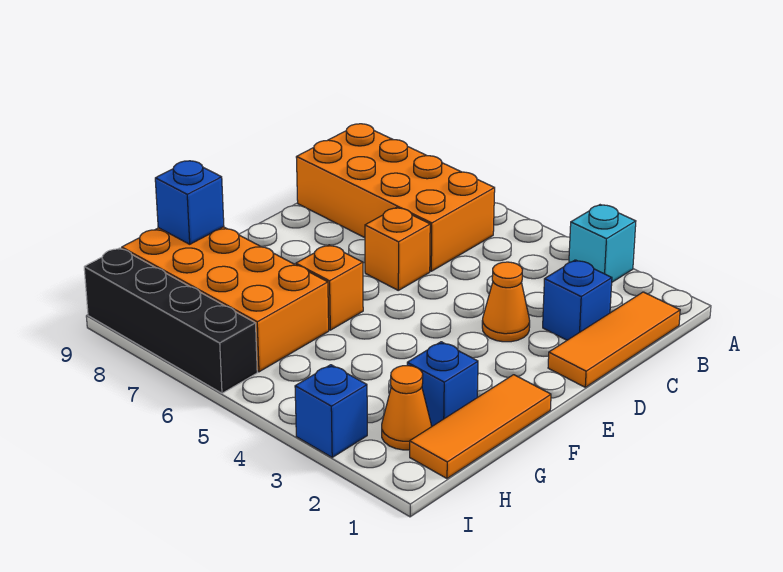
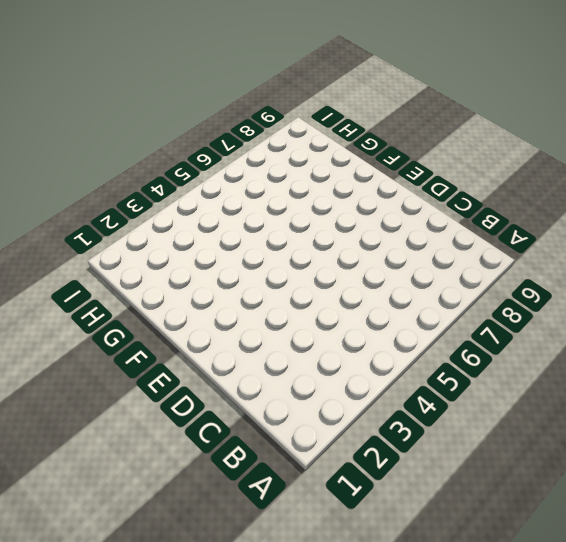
none -> cyan 1x1 brick [569,205,636,282]
none -> orange 1x3 tile [548,292,680,387]
none -> orange 2x4 brick [296,124,495,271]

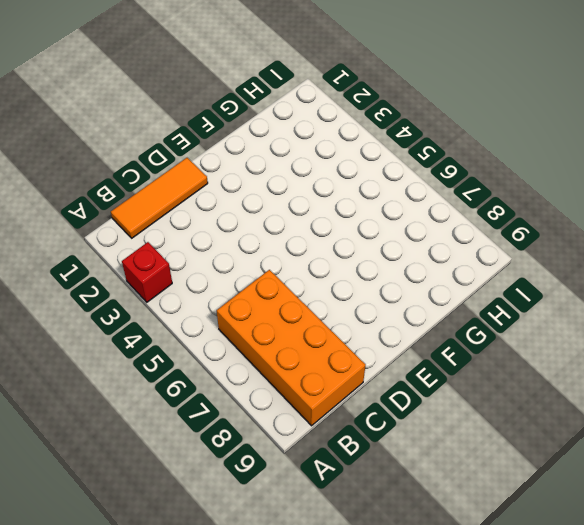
red 1x1 brick [122,242,172,302] -> cyan 1x1 brick [569,205,636,282]
none -> blue 1x1 brick [543,260,612,340]
none -> orange 1x1 cone [482,262,530,342]
none -> orange 1x1 brick [365,208,430,290]

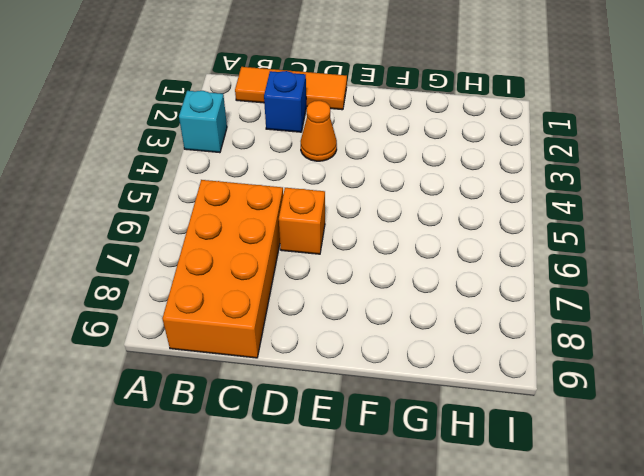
none -> orange 1x3 tile [410,375,551,478]
none -> orange 1x1 brick [296,245,363,330]
none -> blue 1x1 brick [407,342,478,427]

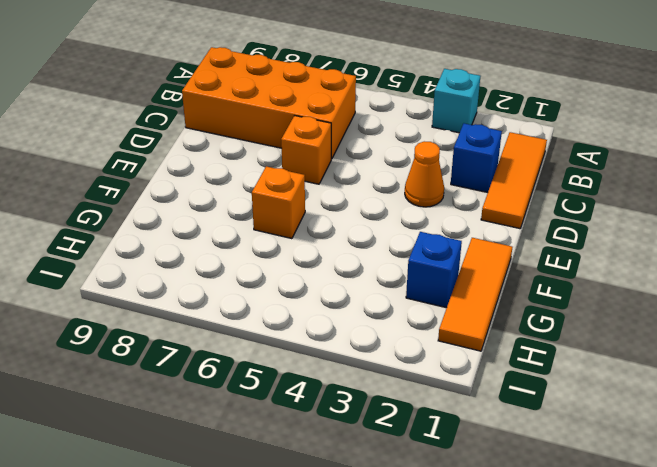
none -> orange 2x4 brick [122,227,329,372]
none -> orange 1x1 cone [382,365,431,450]
none -> blue 1x1 brick [295,365,367,457]

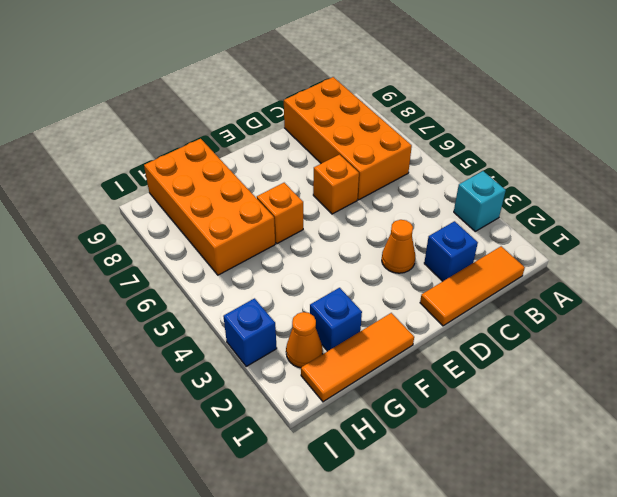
none -> black 1x4 brick [84,248,257,393]
none -> blue 1x1 brick [155,161,224,244]

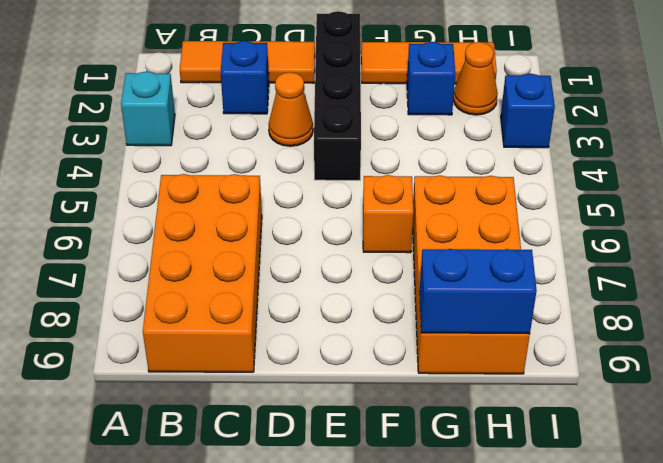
black 1x4 brick [314,11,361,180] -> black 1x4 brick moved to [84,248,257,393]
blue 1x2 brick [419,249,537,334] -> blue 1x1 brick [155,161,224,244]
none -> orange 1x1 brick [365,208,430,290]

